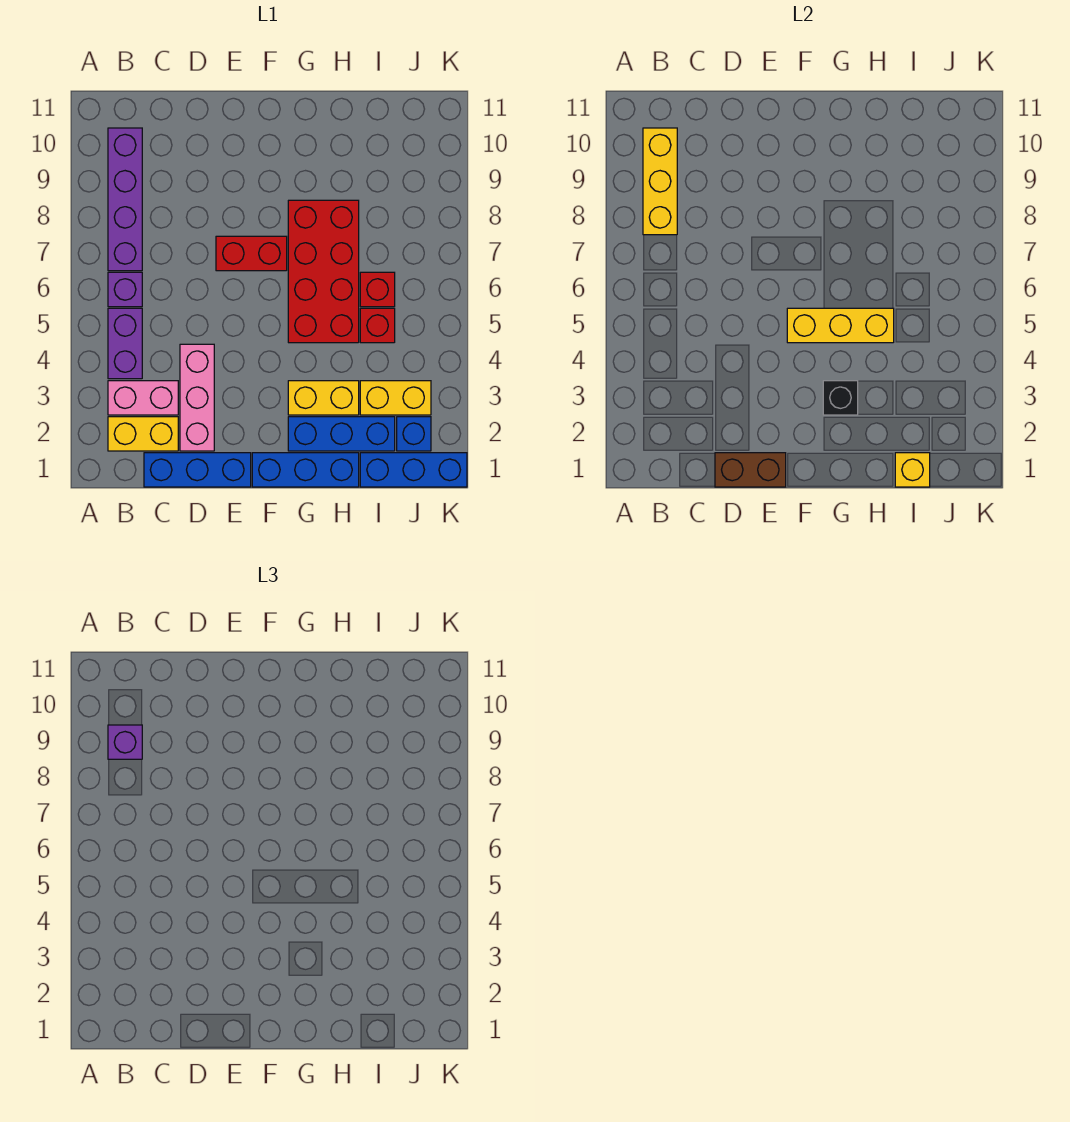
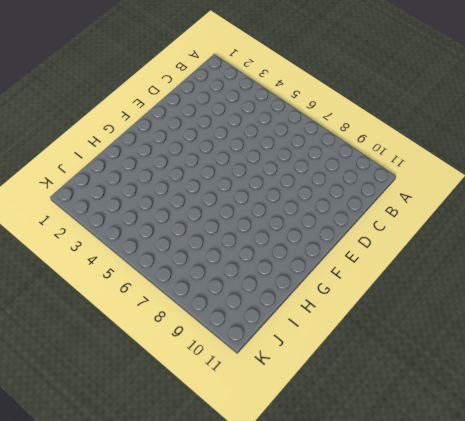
none -> yellow 1x2 brick [108,417,178,451]
none -> pink 1x2 brick [108,381,178,415]
none -> purple 1x2 brick [108,308,142,379]

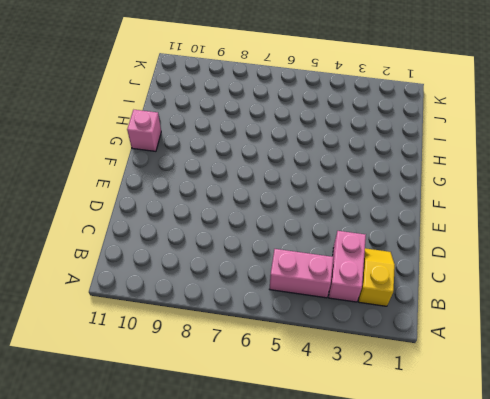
yellow 1x2 slope [358,248,395,306] -> yellow 1x2 brick [108,417,178,451]
pink 1x2 brick [270,249,333,298] -> purple 1x2 brick [108,308,142,379]
pink 1x1 brick [127,110,161,151] -> none
none -> purple 1x1 brick [108,272,142,307]
none -> purple 1x4 brick [108,128,142,271]
none -> blue 1x3 brick [144,453,251,487]

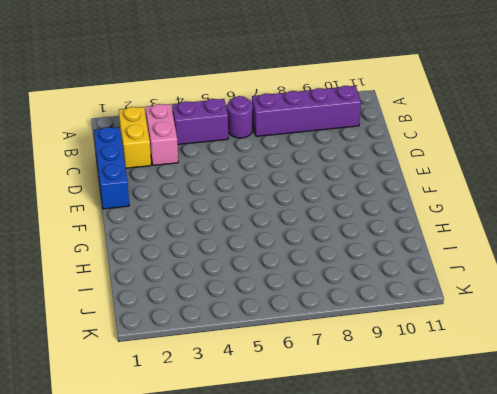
purple 1x1 round brick [227,96,253,138] -> purple 1x1 brick [108,272,142,307]
none -> pink 1x3 brick [180,344,214,451]
none -> red 1x2 brick [216,236,287,271]
none -> blue 1x3 brick [252,453,359,487]

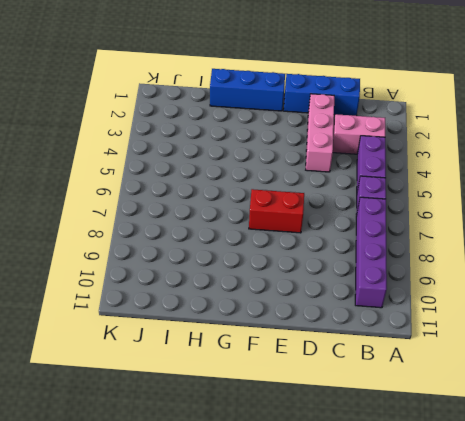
none -> yellow 1x2 brick [108,417,178,451]
none -> blue 1x3 brick [288,417,395,451]
none -> yellow 1x2 brick [288,381,359,415]

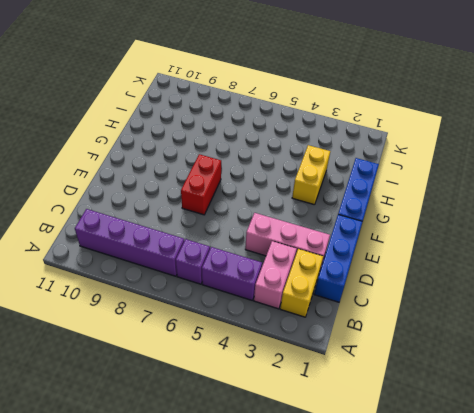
none -> blue 1x3 brick [288,417,395,451]
none -> red 2x4 brick [288,200,359,343]
none -> blue 1x3 brick [360,453,467,487]

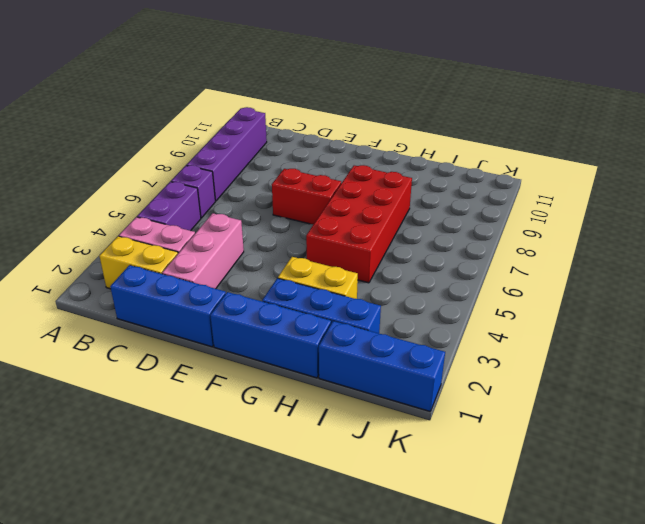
none -> yellow 1x2 brick [360,381,431,415]
none -> red 1x1 brick [360,308,395,343]
none -> red 1x1 brick [360,272,395,307]

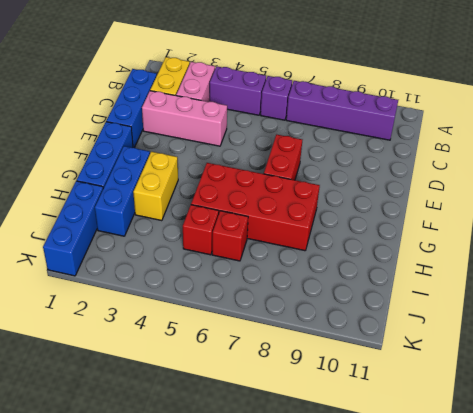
none -> yellow 1x2 brick [360,381,431,415]
none -> blue 1x1 brick [397,417,431,451]
none -> yellow 1x3 brick [643,128,677,235]

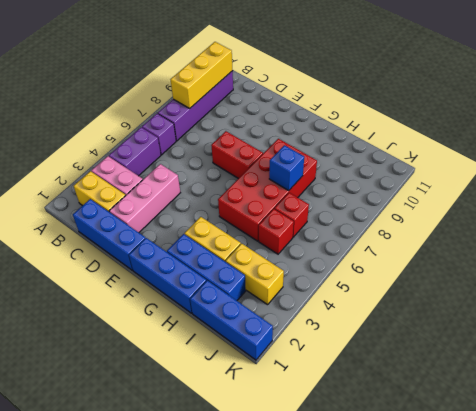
blue 1x1 brick [269,145,304,190] -> blue 1x1 brick moved to [397,417,431,451]
none -> brown 1x2 brick [715,453,786,487]
none -> yellow 1x3 brick [787,308,894,343]
none -> black 1x1 brick [823,381,858,415]

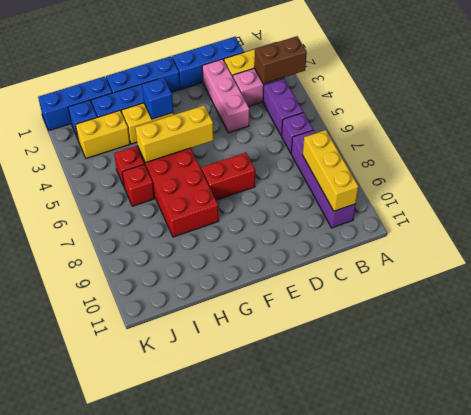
brown 1x2 brick [254,36,307,84] -> brown 1x2 brick moved to [715,453,786,487]
blue 1x1 brick [142,77,173,119] -> black 1x1 brick [823,381,858,415]
none -> yellow 1x1 brick [895,453,930,487]
none -> purple 1x1 brick [108,725,142,759]

